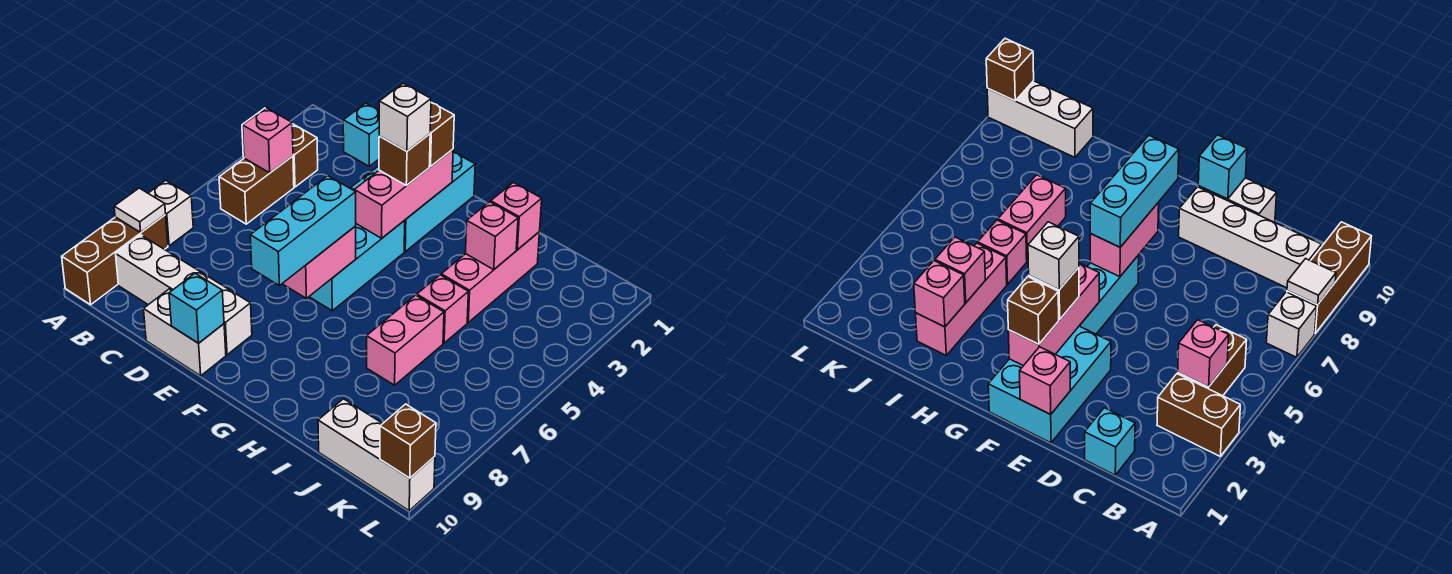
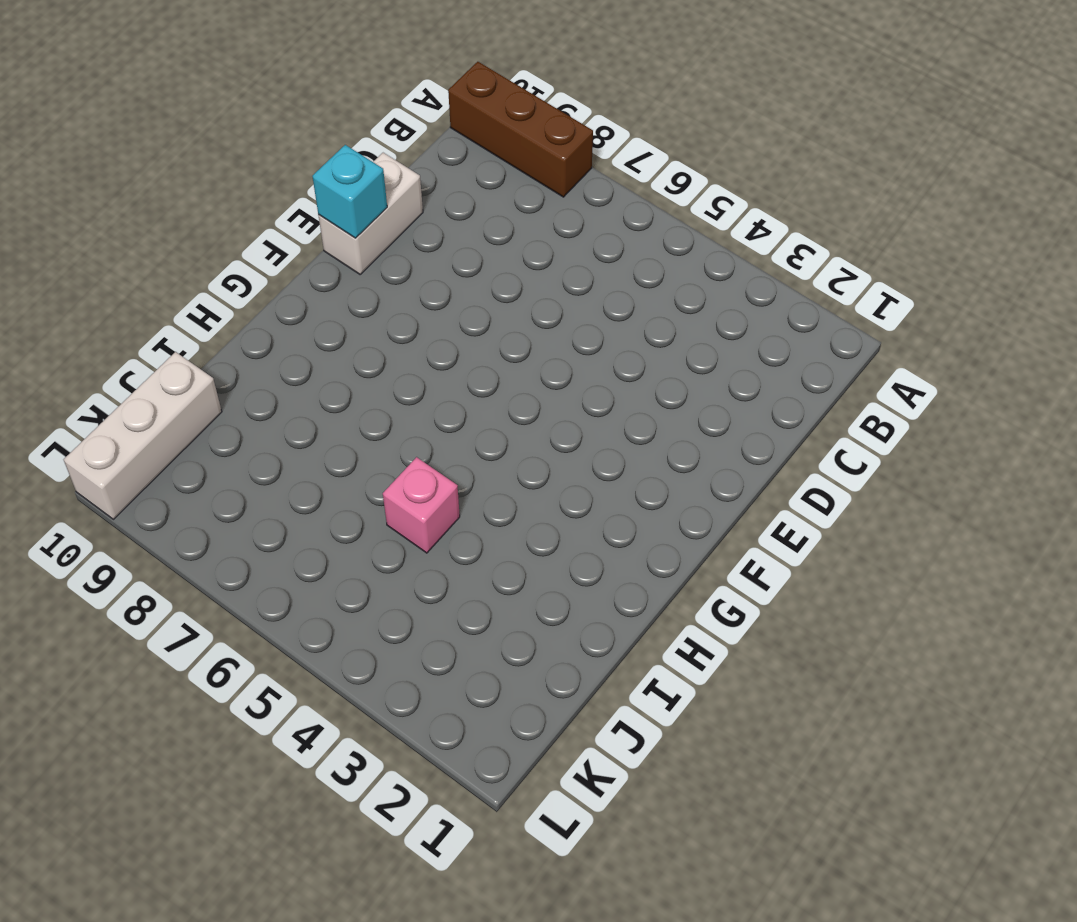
none -> brown 1x2 brick [242,108,318,187]
none -> white 1x1 brick [148,181,193,246]
none -> brown 1x2 brick [219,156,294,224]

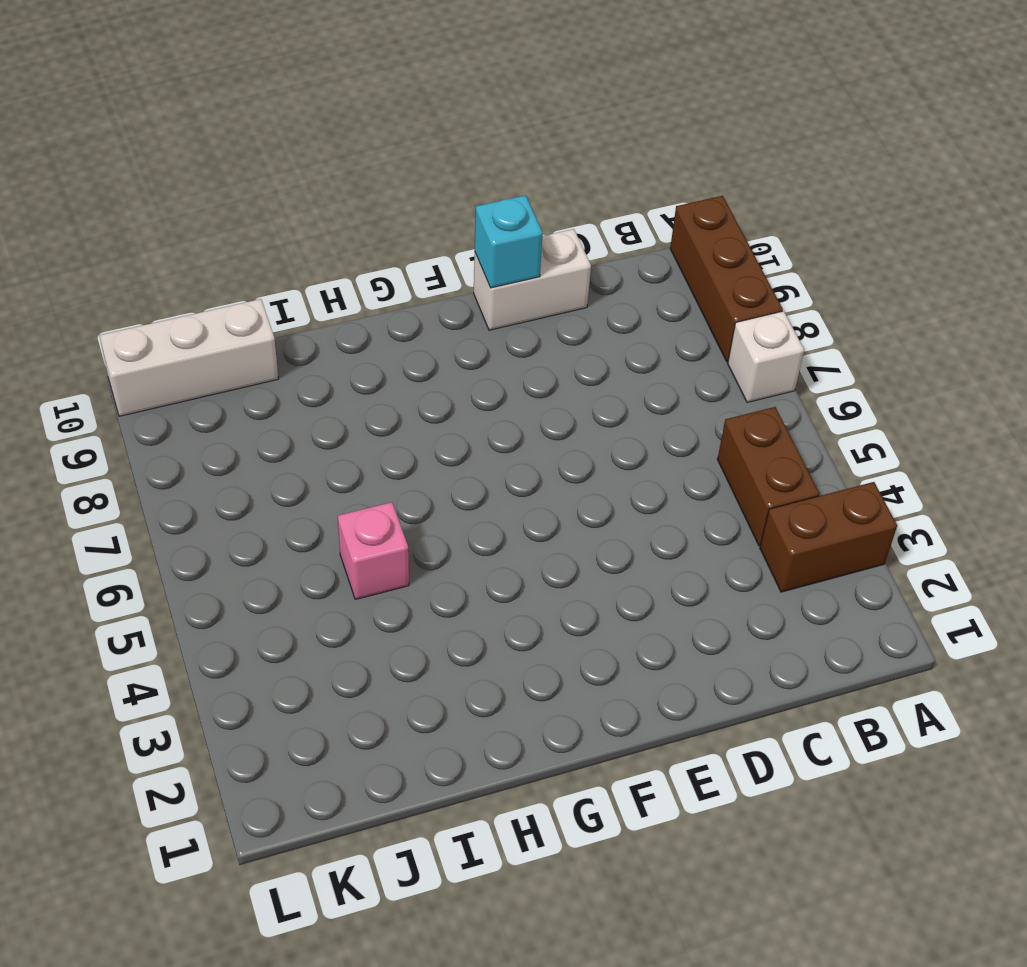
none -> white 1x4 brick [116,235,252,355]
none -> cyan 1x1 brick [343,103,379,166]
none -> cyan 2x3 brick [351,152,475,251]

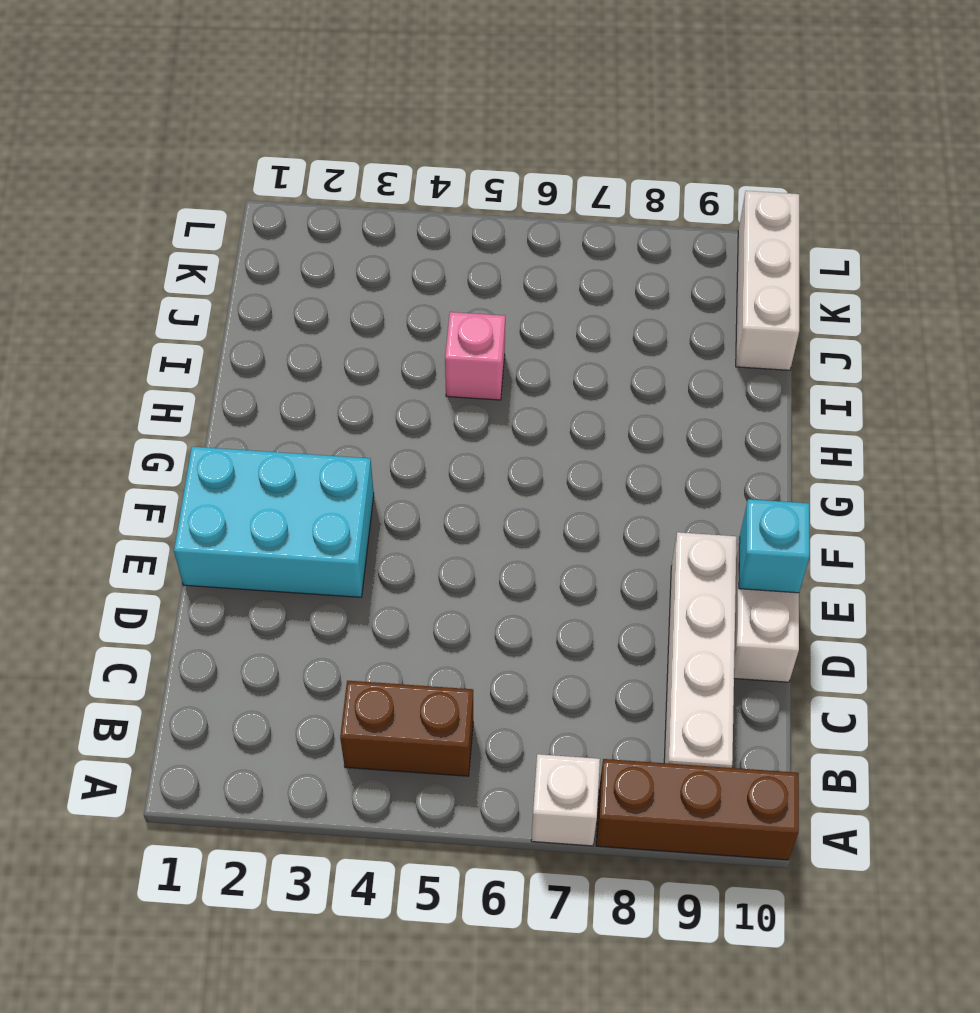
none -> brown 1x2 brick [242,108,318,187]
none -> cyan 1x1 brick [343,103,379,166]
none -> cyan 1x3 brick [309,221,405,311]

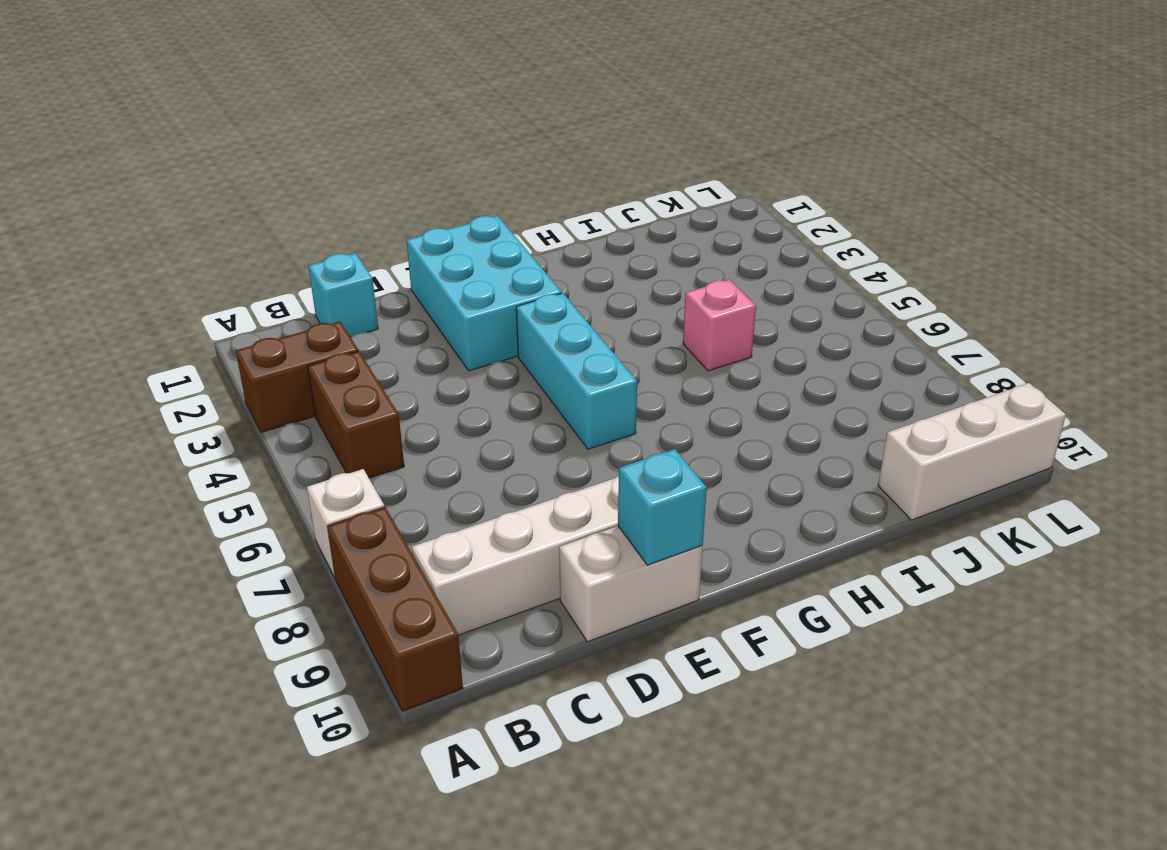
none -> pink 1x3 brick [441,232,540,322]
none -> pink 1x2 brick [367,295,444,385]
none -> white 1x1 tile [114,188,166,232]

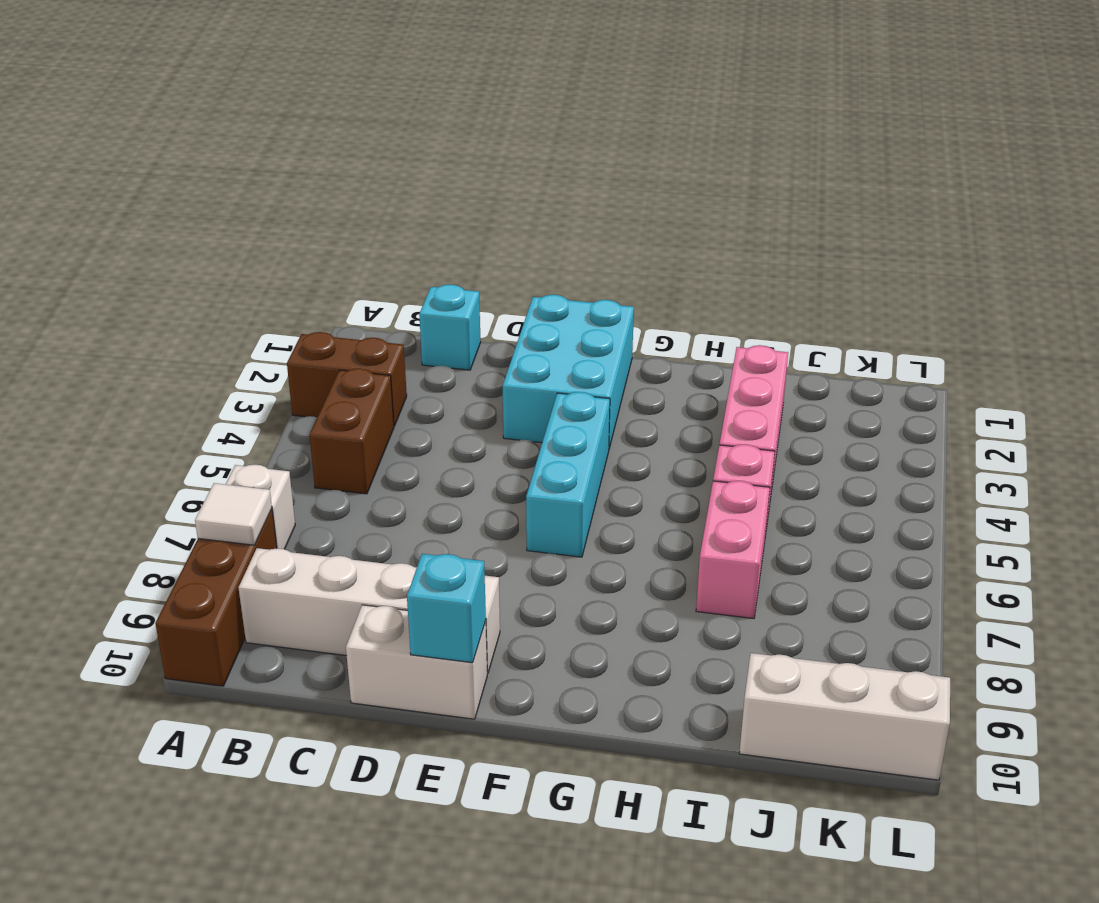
none -> pink 1x1 brick [243,108,293,173]
none -> pink 1x1 brick [1019,347,1070,414]
none -> pink 1x3 brick [354,149,453,238]

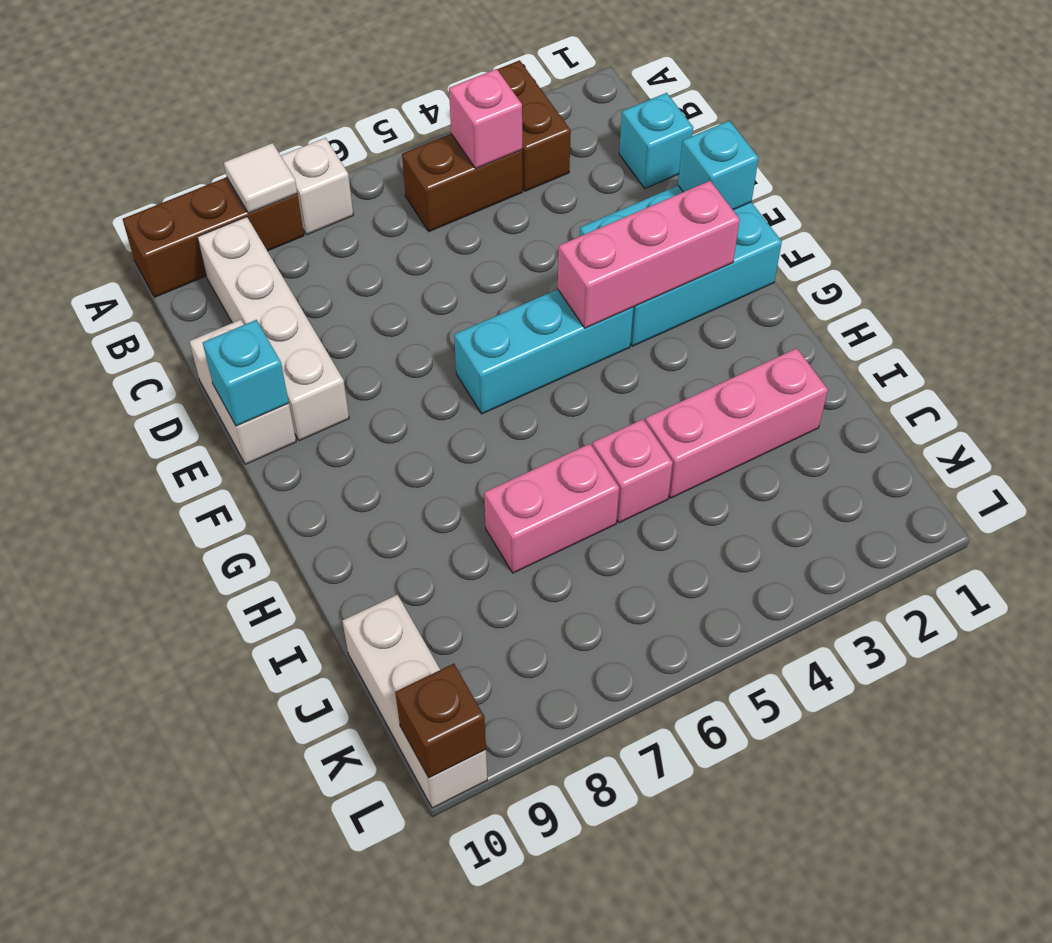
cyan 1x1 brick [678,121,759,210] -> pink 1x1 brick [1019,347,1070,414]
none -> pink 1x2 brick [282,226,356,298]
none -> pink 1x1 brick [491,182,542,250]
none -> pink 1x1 brick [465,202,518,270]

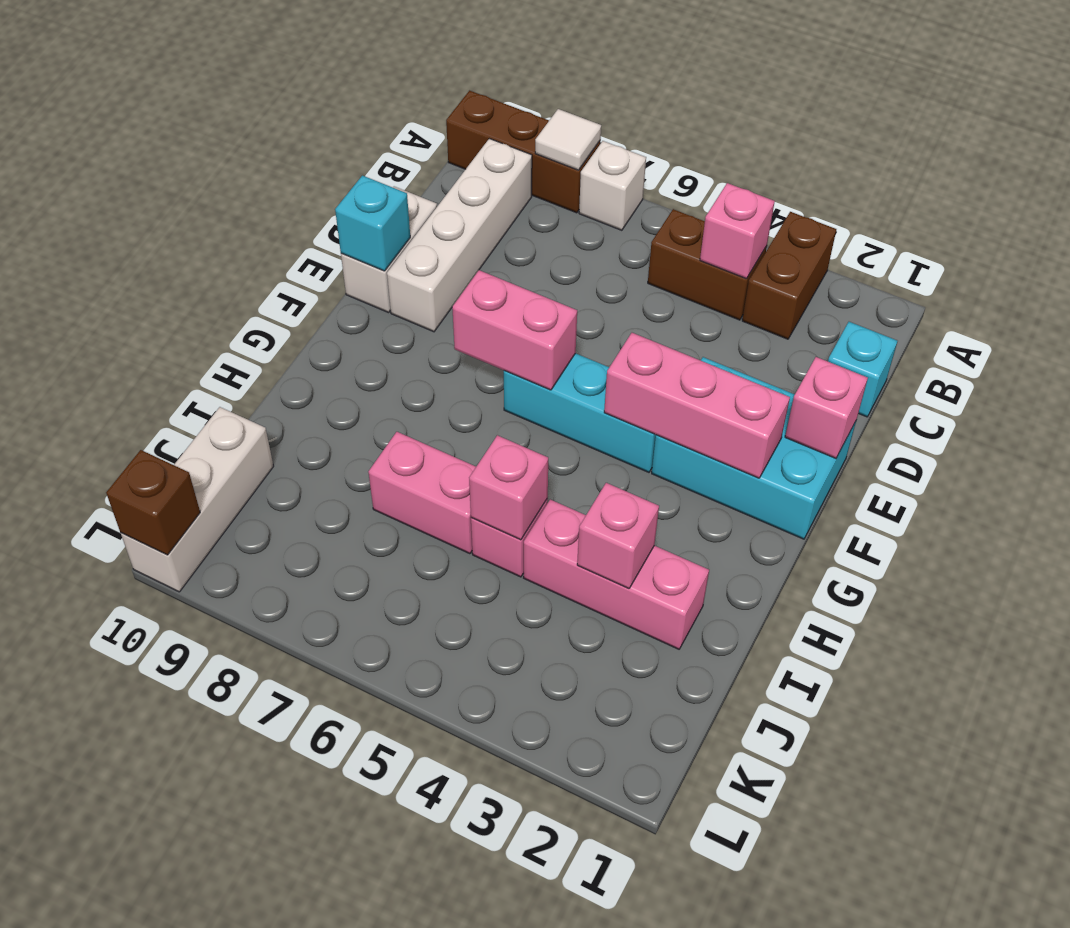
pink 1x1 brick [469,435,548,540] -> pink 1x1 brick moved to [491,182,542,250]
none -> brown 1x1 brick [430,102,454,166]
none -> brown 1x1 brick [379,134,430,186]
none -> cyan 1x3 brick [250,176,356,286]

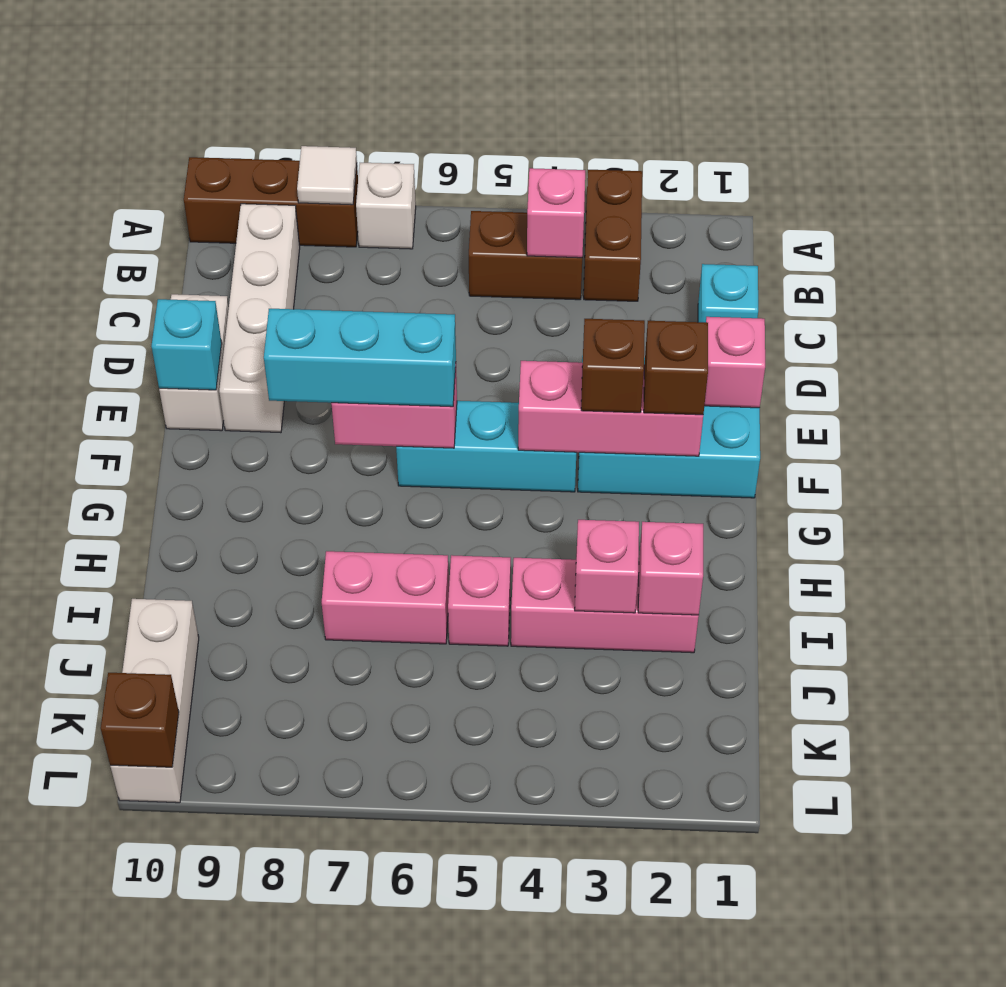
none -> white 1x1 brick [379,83,431,151]

